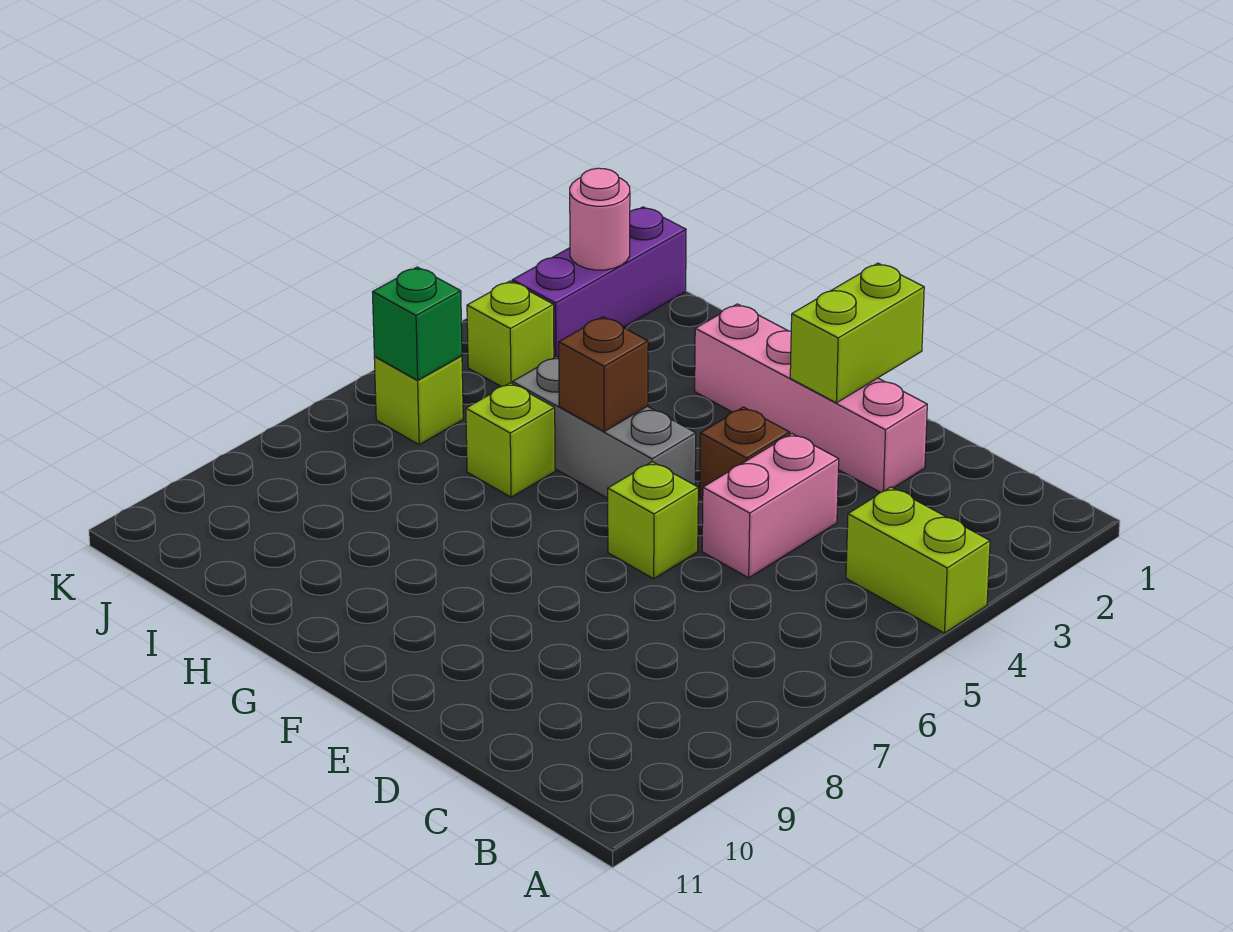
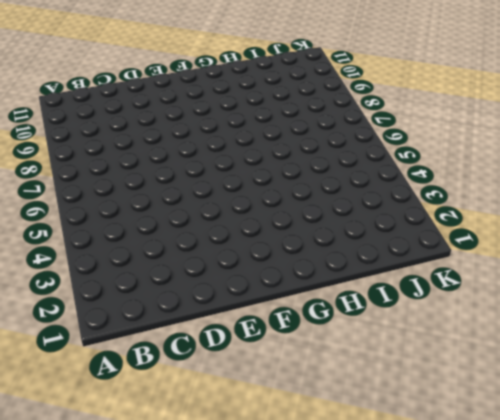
none -> lime 1x2 brick [846,487,990,633]
none -> pink 1x4 brick [695,304,927,492]
none -> pink 1x2 brick [702,434,839,578]

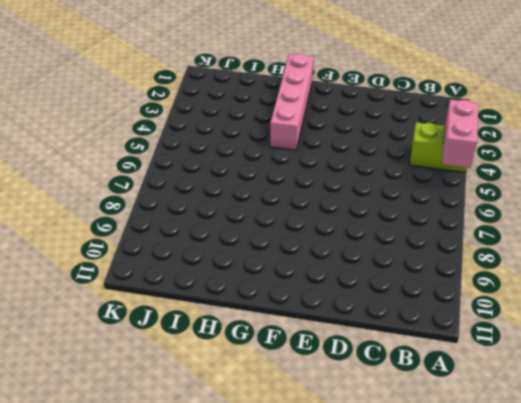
pink 1x2 brick [442,100,478,168] -> pink 1x2 brick moved to [702,434,839,578]
pink 1x4 brick [270,53,314,150] -> pink 1x4 brick turned to [695,304,927,492]
none -> brown 1x1 brick [700,407,790,499]
none -> lime 1x1 brick [608,462,698,579]
none -> grey 1x3 brick [513,357,696,498]

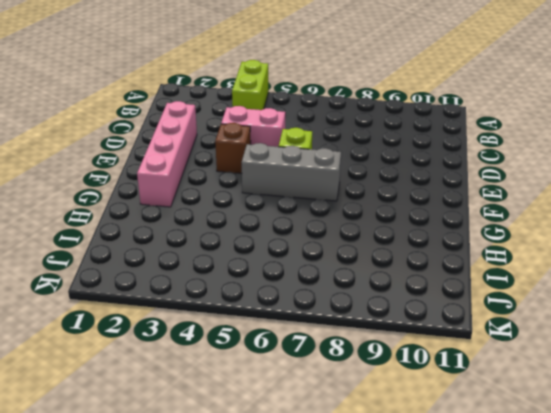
grey 1x3 brick [242,143,341,201] -> grey 1x3 brick turned to [513,357,696,498]
none -> lime 1x1 brick [466,383,555,497]
none -> purple 1x3 brick [512,207,686,358]
none -> lime 1x1 brick [467,281,554,386]

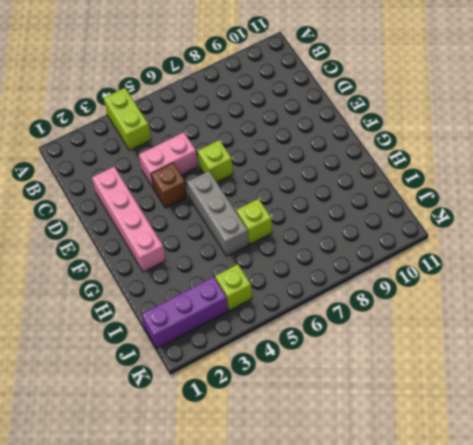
none -> lime 1x1 brick [374,356,463,444]
none -> lime 1x2 brick [790,263,924,403]
none -> brown 1x1 brick [559,317,648,432]

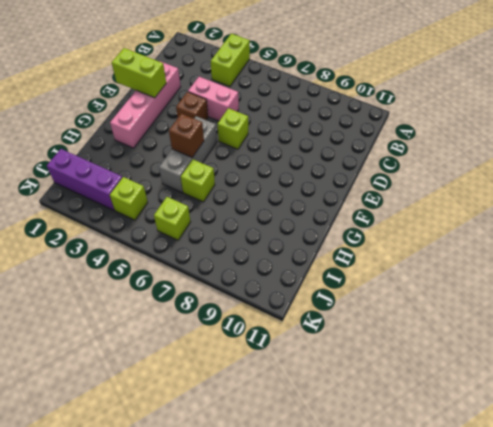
none -> pink 1x1 round brick [570,168,630,270]
none -> green 1x1 brick [372,267,462,380]

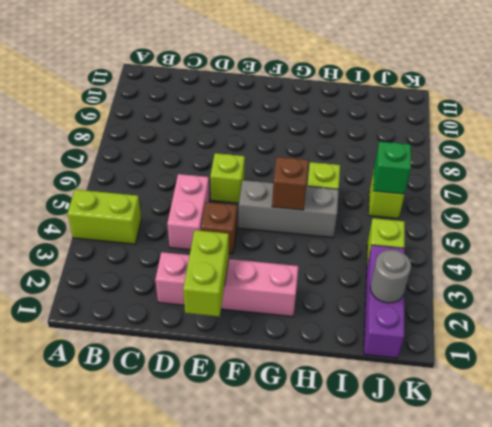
grey 1x1 round brick [370,250,411,303] -> pink 1x1 round brick [570,168,630,270]

